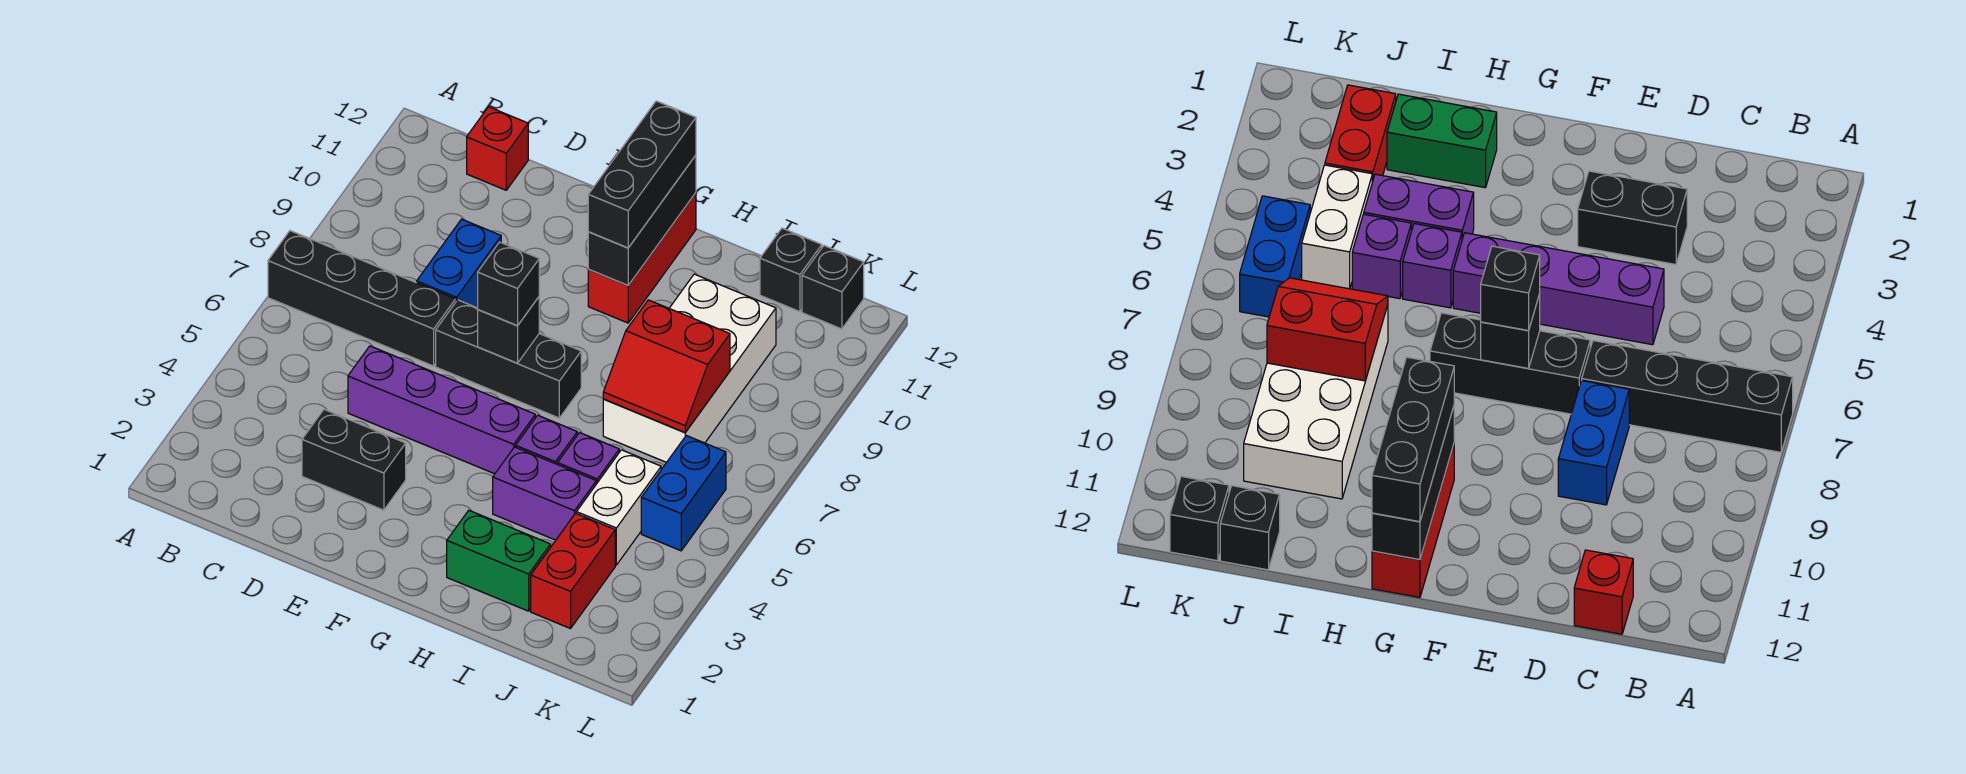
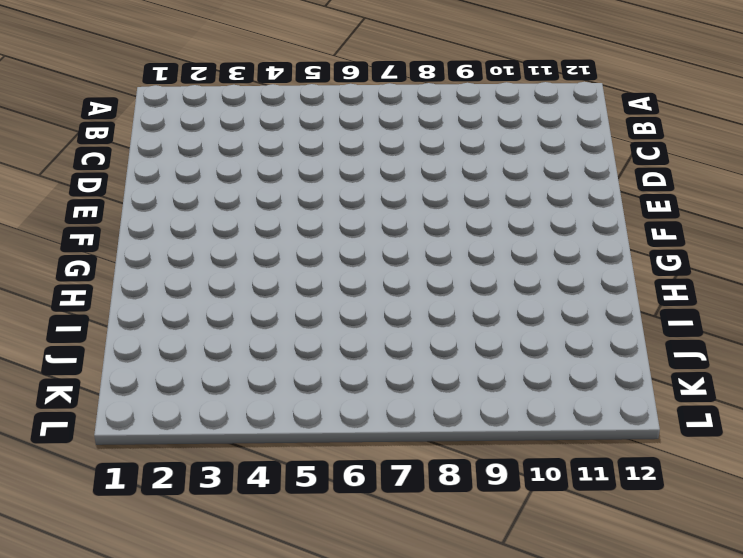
none -> black 1x4 brick [268,231,456,366]
none -> red 1x1 brick [467,107,528,190]
none -> black 1x2 brick [302,409,406,510]

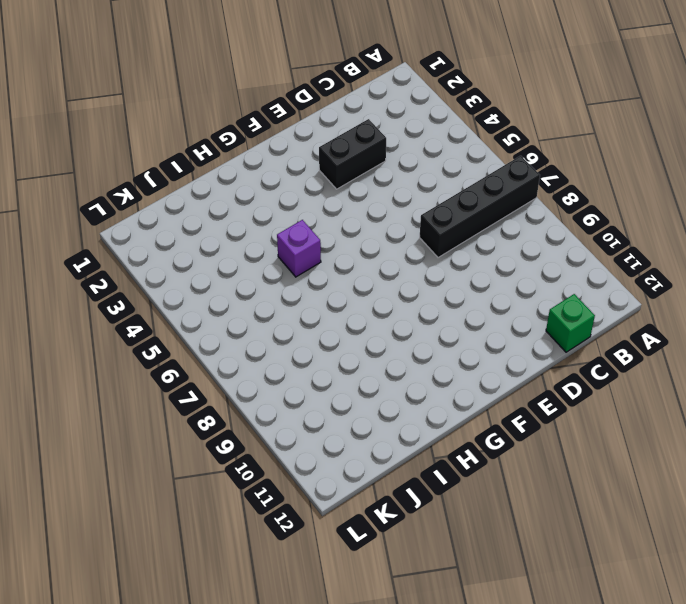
green 1x1 brick [546,294,595,352] -> red 1x1 brick [467,107,528,190]
none -> purple 1x4 brick [348,346,535,474]
none -> blue 1x2 brick [417,219,501,307]
none -> black 1x3 brick [436,300,581,418]

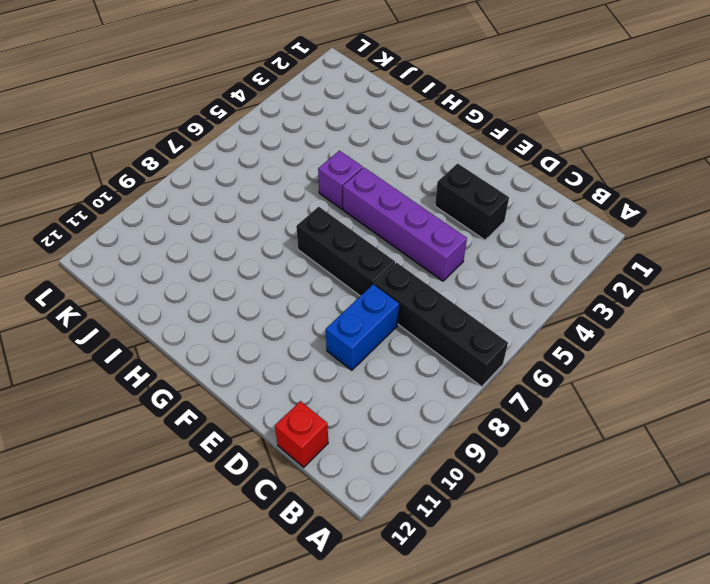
none -> red 1x3 brick [588,193,696,323]
none -> green 1x2 brick [447,511,551,611]
none -> purple 1x2 brick [493,447,596,540]

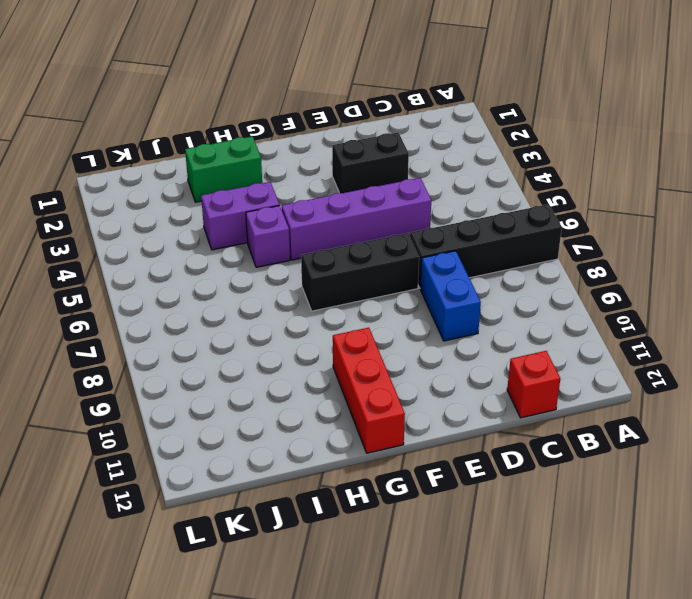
none -> purple 1x1 brick [558,433,619,484]
none -> white 2x4 brick [603,274,776,463]
none -> red 1x2 brick [531,513,615,629]

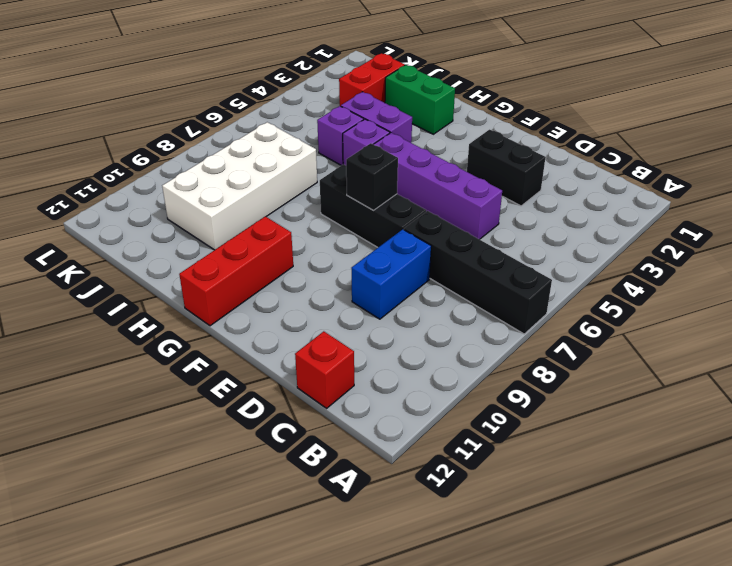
none -> white 1x2 brick [577,450,661,565]
none -> black 1x1 brick [760,228,822,312]
none -> blue 1x2 brick [641,436,726,551]

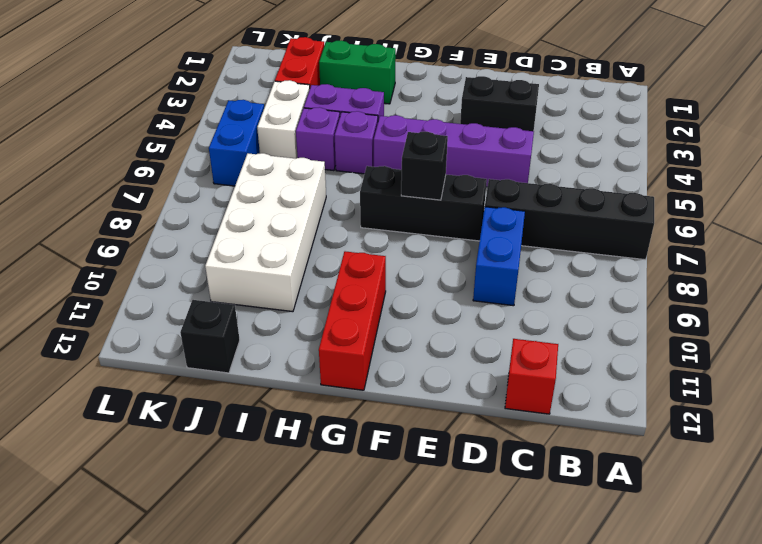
none -> black 1x1 brick [802,246,864,329]
none -> black 1x3 brick [588,155,696,285]
none -> red 2x2 slope [603,300,730,433]

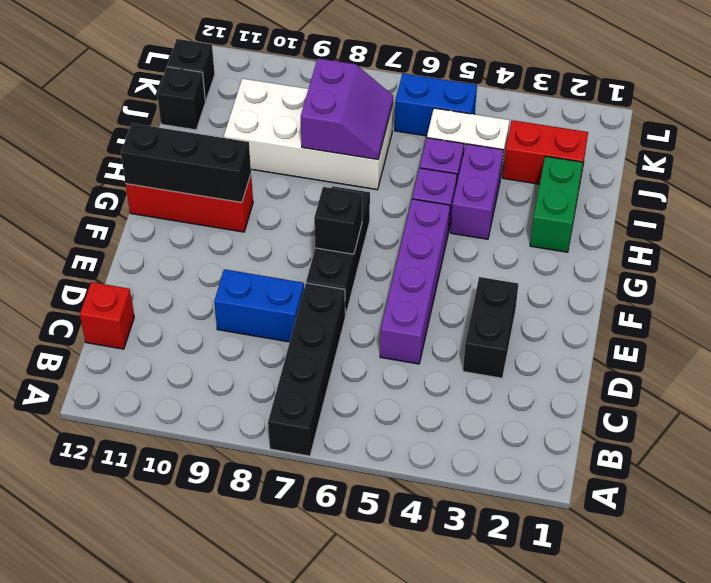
purple 2x2 slope [301,58,393,160] -> red 2x2 slope [603,300,730,433]
none -> black 1x1 brick [478,242,539,326]
none -> black 1x3 brick [588,101,696,248]

